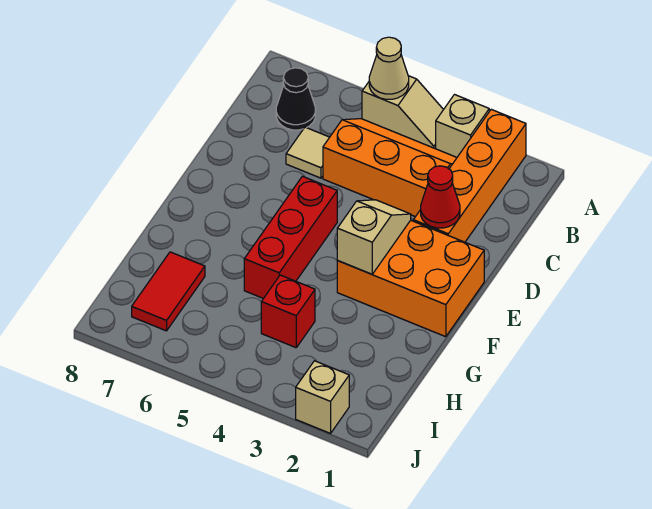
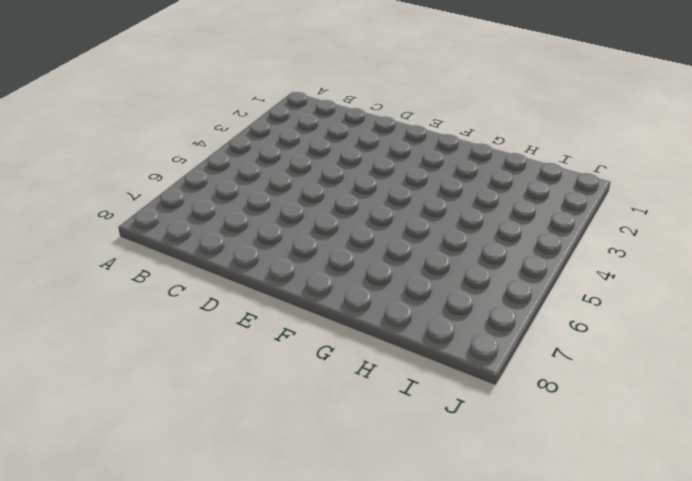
none -> orange 1x4 brick [413,109,526,242]
none -> tan 1x1 brick [436,95,489,157]
none -> tan 1x2 slope [362,76,443,149]

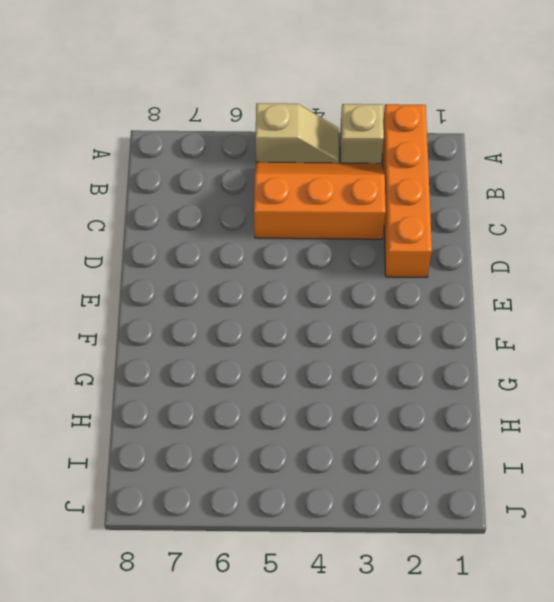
none -> black 1x1 cone [276,68,316,130]
none -> tan 1x1 tile [286,127,330,178]
none -> orange 2x3 brick [337,220,484,337]

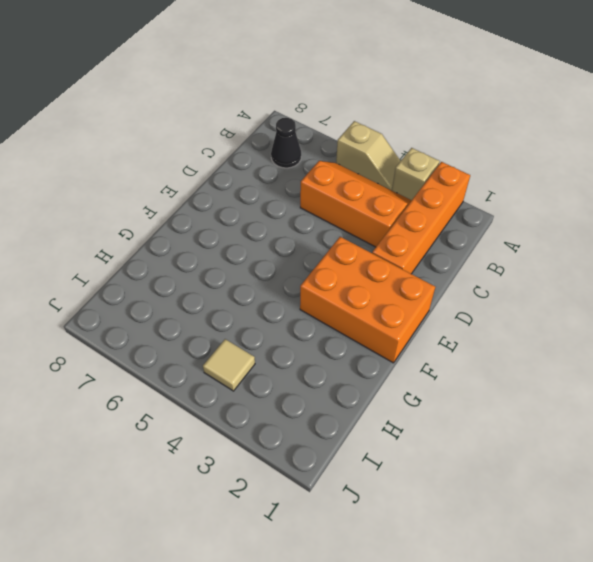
tan 1x1 tile [203,339,255,391] -> tan 1x1 tile moved to [286,127,330,178]
none -> red 1x3 brick [244,176,337,298]
none -> red 1x1 brick [261,275,315,348]
none -> red 1x2 tile [132,252,205,331]

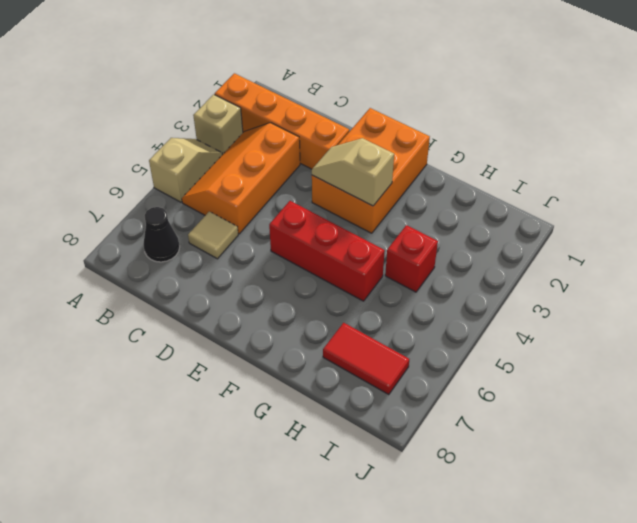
none -> tan 1x1 brick [296,361,349,433]
none -> tan 1x1 cone [369,37,409,99]
none -> red 1x1 cone [421,166,460,228]

